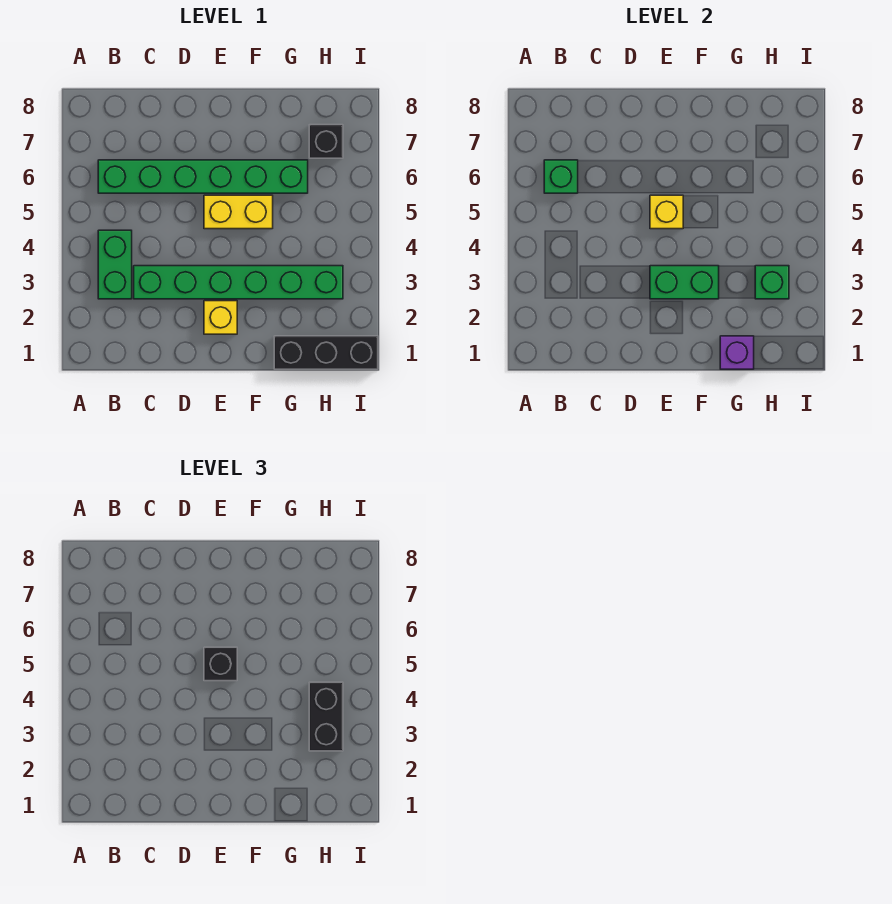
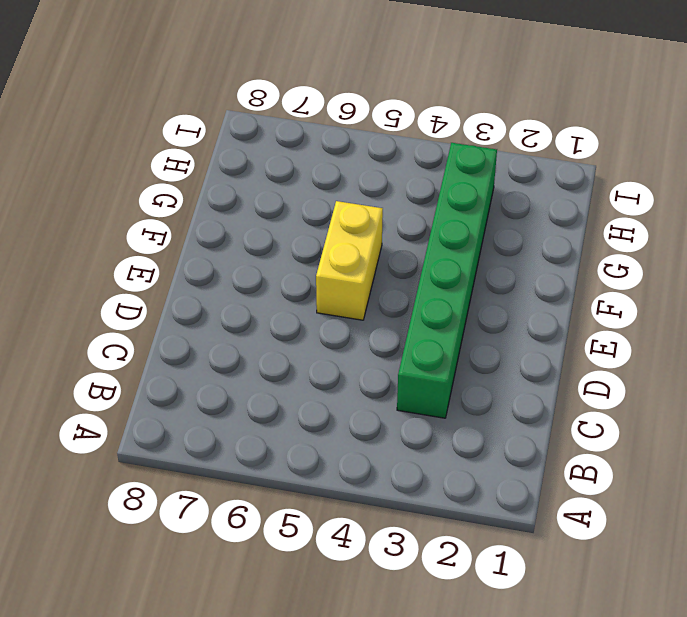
none -> green 1x2 brick [98,230,132,299]
none -> green 1x6 brick [98,160,308,193]
none -> yellow 1x1 brick [204,301,237,334]

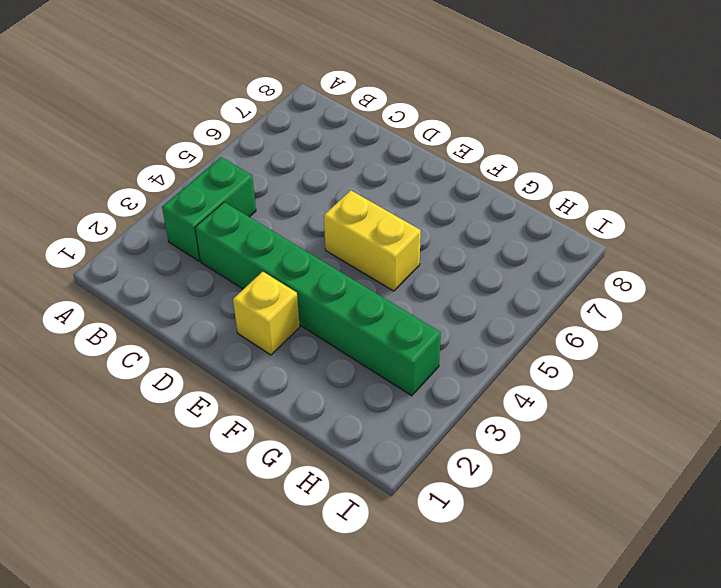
none -> green 1x6 brick [98,160,308,193]
none -> black 1x3 brick [274,336,378,369]
none -> black 1x1 brick [309,125,343,158]

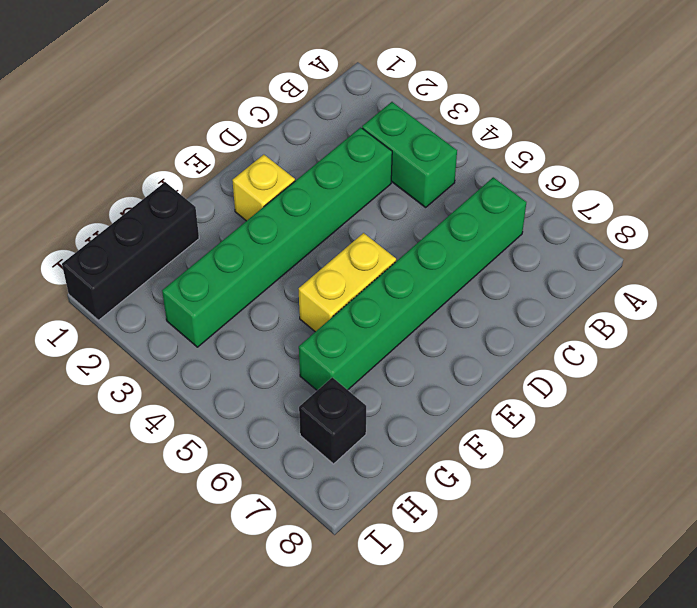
none -> green 1x1 brick [544,160,578,193]
none -> green 1x2 brick [650,266,719,299]
none -> yellow 1x1 brick [650,195,683,229]

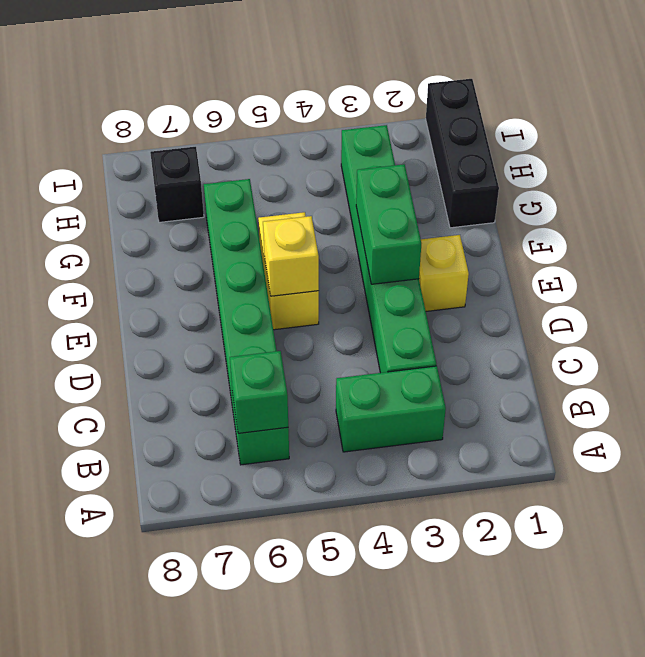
none -> purple 1x1 brick [720,336,754,369]
none -> green 1x1 brick [755,266,789,299]
none -> black 1x1 brick [204,647,237,681]

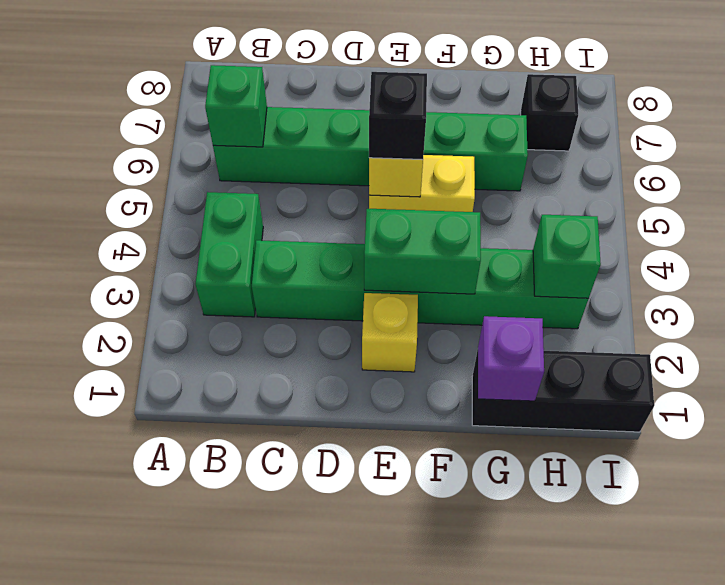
none -> black 1x2 brick [309,682,343,751]

